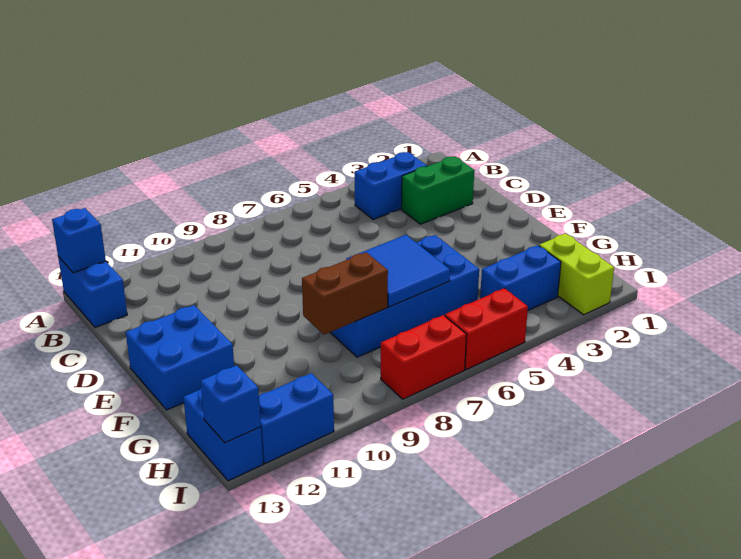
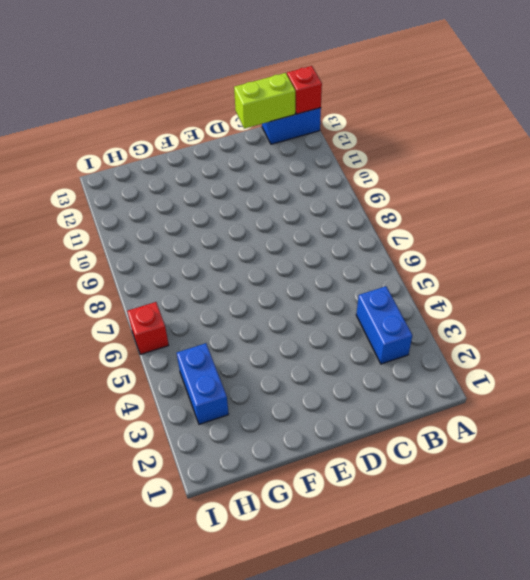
red 1x1 brick [287,66,322,114] -> blue 1x1 brick [52,208,106,273]
lime 1x2 brick [234,73,295,129] -> lime 1x2 brick moved to [539,233,614,315]
red 1x1 brick [127,302,169,355] -> red 1x2 brick [445,288,528,370]
none -> green 1x2 brick [401,156,474,224]
none -> blue 2x2 brick [126,305,234,410]
none -> blue 2x4 brick [330,235,479,357]

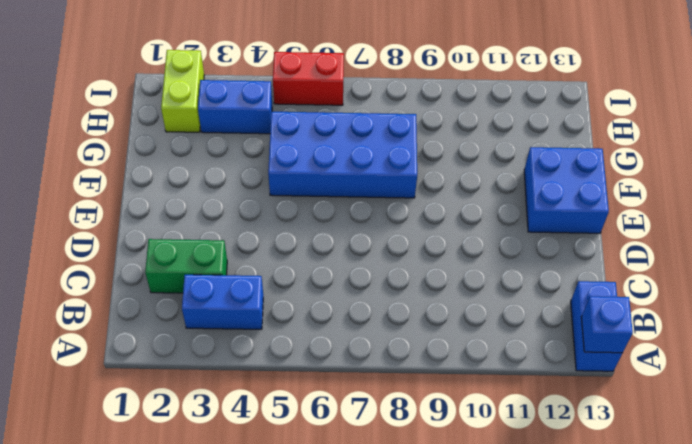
none -> blue 1x2 brick [183,389,263,481]
none -> red 1x2 brick [381,315,467,399]
none -> blue 1x2 brick [259,373,334,464]

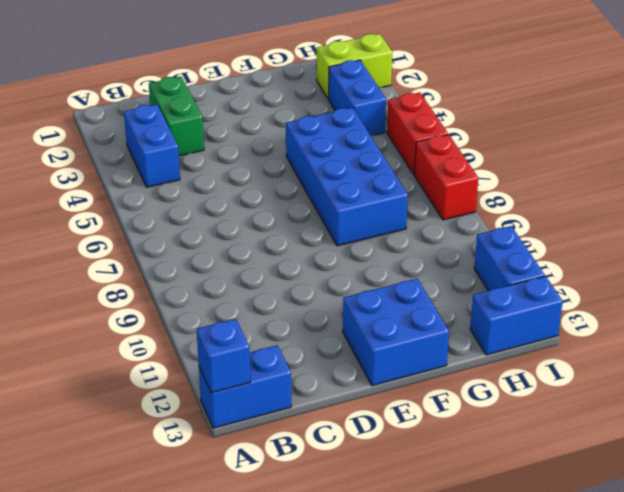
none -> blue 2x2 tile [346,235,450,307]
none -> brown 1x2 brick [302,252,388,335]
none -> blue 1x1 brick [200,365,261,443]

